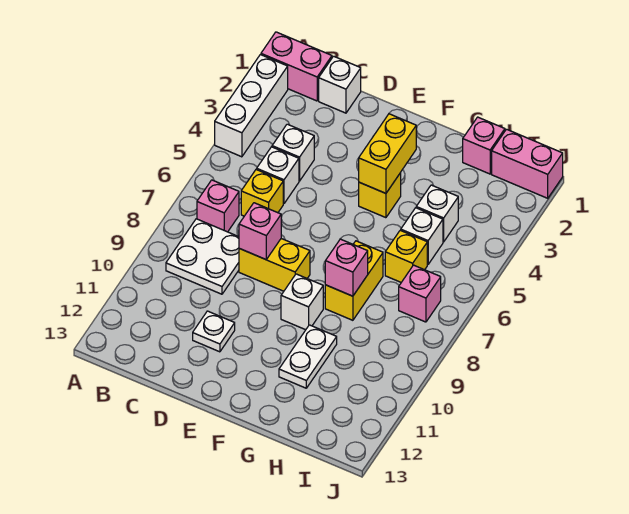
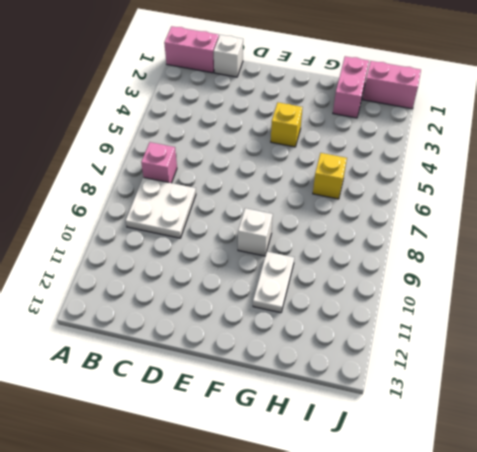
pink 1x2 brick [333,56,369,118] -> pink 1x1 brick [463,117,505,174]
none -> white 1x3 brick [215,55,288,157]
none -> white 1x1 brick [272,124,314,181]
none -> white 1x1 brick [257,147,299,204]

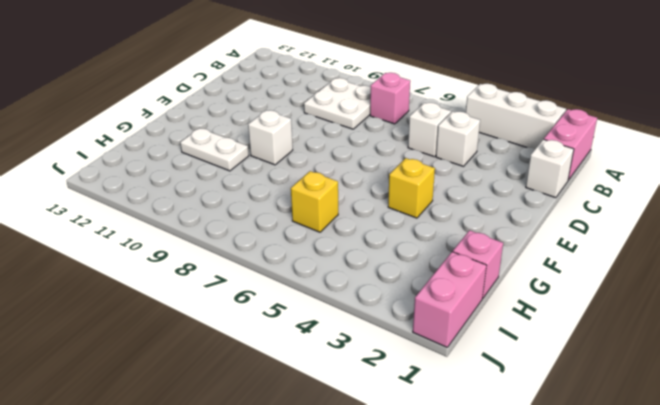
none -> yellow 1x1 brick [241,169,283,216]
none -> yellow 1x2 brick [239,239,310,291]
none -> white 1x1 plate [193,311,235,352]

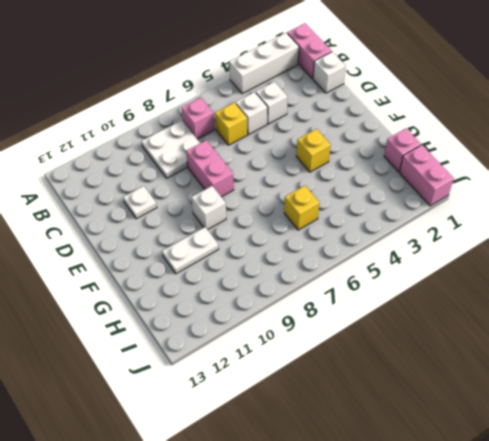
pink 1x2 brick [186,140,234,197] -> yellow 1x2 brick [239,239,310,291]
none -> yellow 1x2 brick [325,241,383,320]
none -> white 1x1 brick [416,185,458,242]
none -> white 1x1 brick [401,208,443,264]

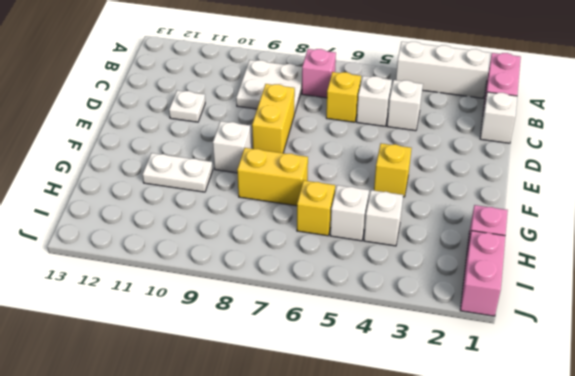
none -> pink 1x1 brick [399,265,441,322]
none -> pink 1x1 brick [239,203,281,259]
none -> yellow 1x2 brick [359,114,416,193]

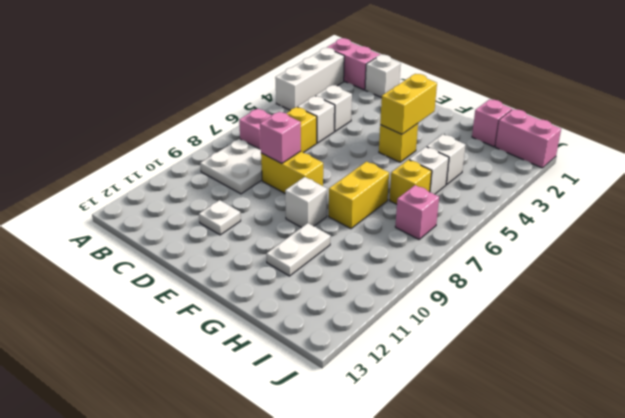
none -> pink 1x1 brick [325,239,368,296]

